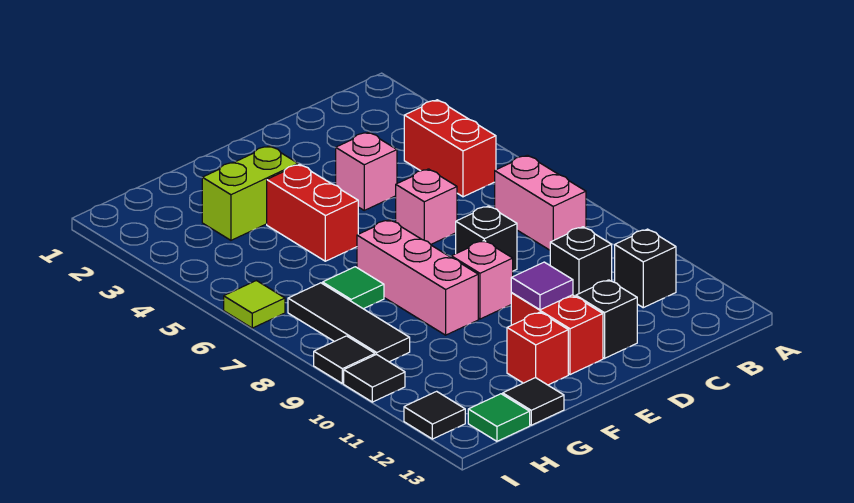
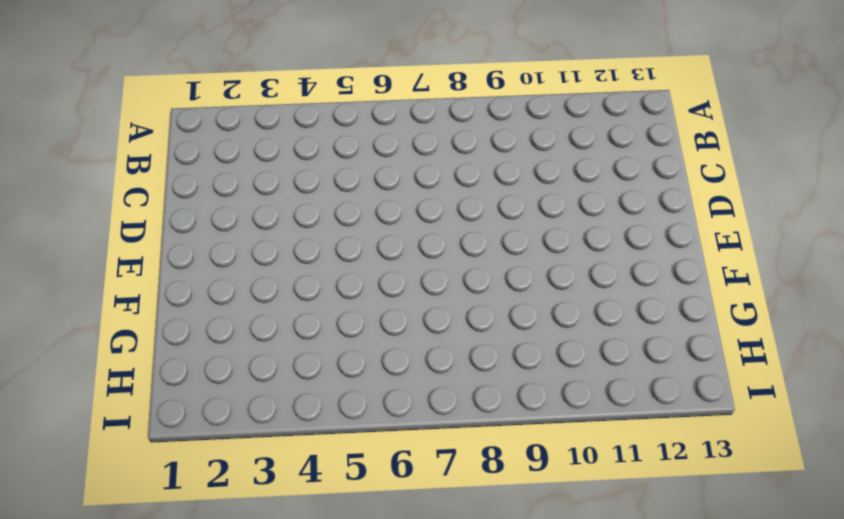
none -> red 1x2 brick [404,100,496,197]
none -> pink 1x2 brick [495,155,586,250]
none -> black 1x1 brick [615,229,676,308]

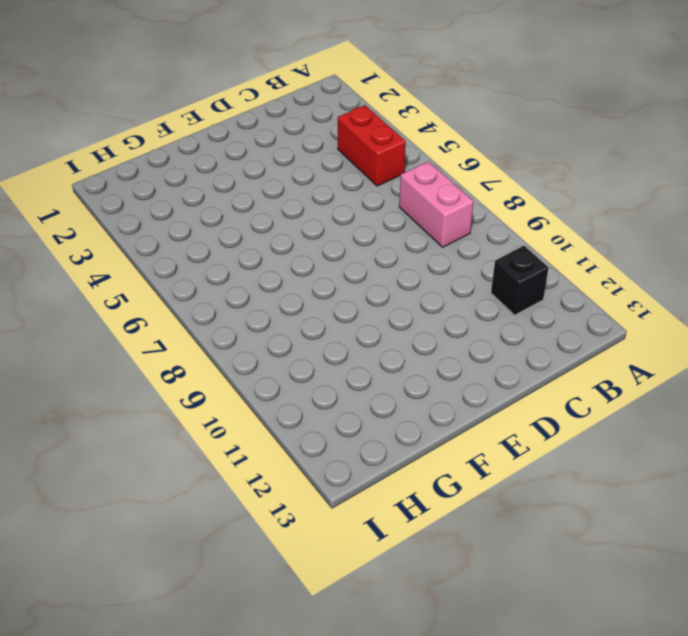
none -> black 1x1 brick [550,227,612,297]
none -> pink 1x1 brick [336,132,397,210]
none -> pink 1x1 brick [396,169,457,244]

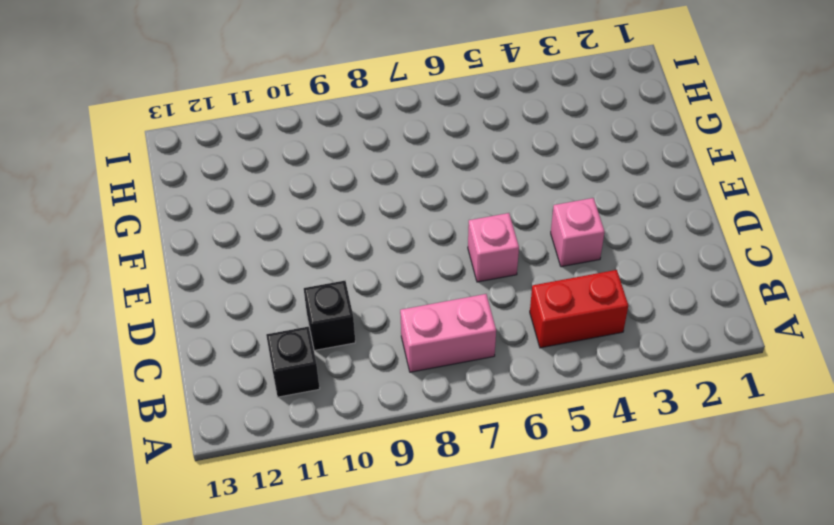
none -> black 1x1 brick [456,206,517,271]
none -> black 1x1 brick [576,280,637,358]
none -> pink 1x1 brick [451,241,513,319]

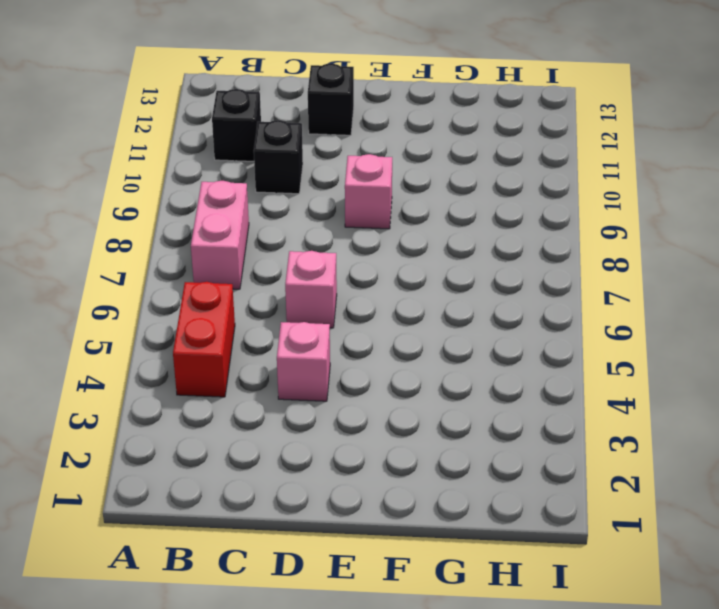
none -> black 1x1 brick [456,206,517,271]
none -> red 1x2 brick [511,293,603,375]
none -> lime 1x2 brick [202,146,298,240]

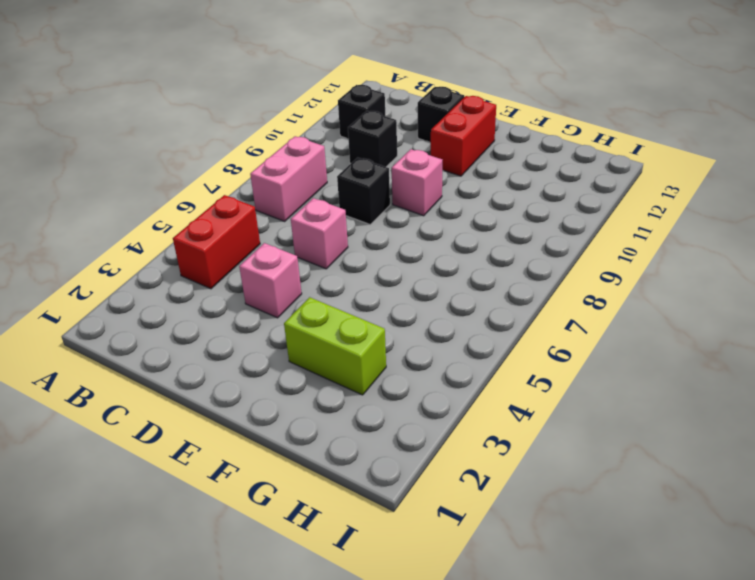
none -> red 1x2 brick [267,164,358,261]
none -> pink 1x3 brick [357,220,478,335]
none -> red 1x1 brick [507,312,568,385]

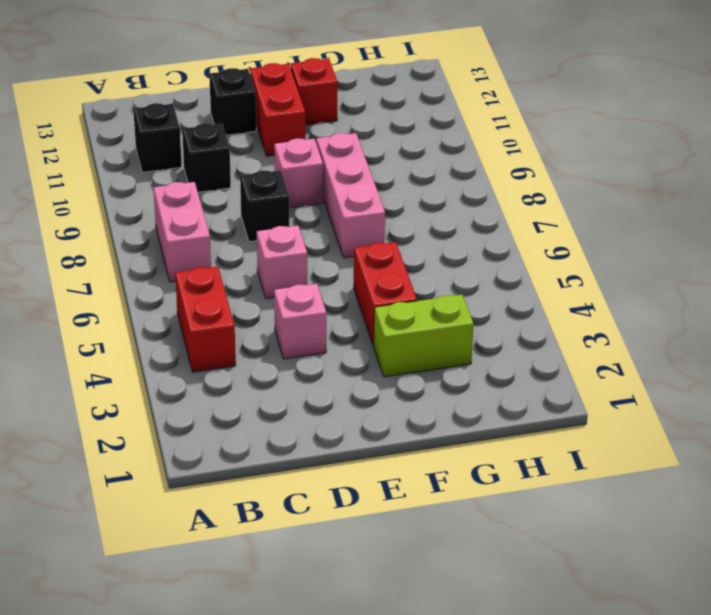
none -> green 1x1 tile [323,267,384,309]
none -> black 1x1 tile [503,378,564,425]
none -> black 1x3 tile [288,283,410,362]

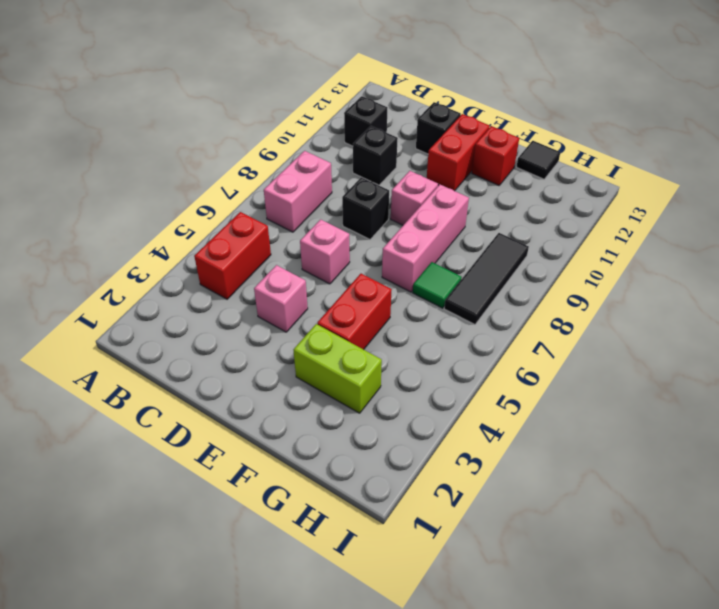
none -> green 1x1 tile [468,394,530,441]
none -> lime 1x1 tile [224,281,285,328]
none -> black 1x1 tile [314,336,375,384]

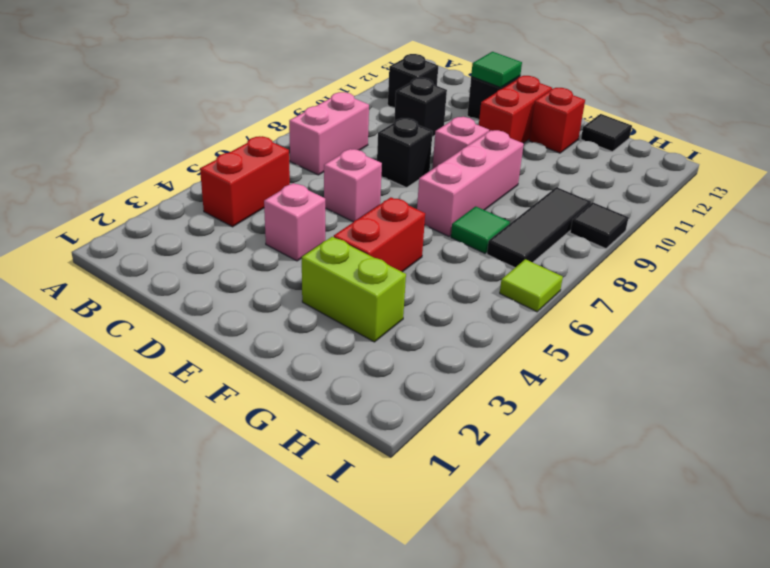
green 1x1 tile [471,52,522,87] -> green 1x1 tile moved to [468,394,530,441]
none -> black 1x1 tile [344,354,405,402]
none -> black 1x1 tile [404,391,465,439]
none -> purple 1x1 tile [511,262,573,310]

